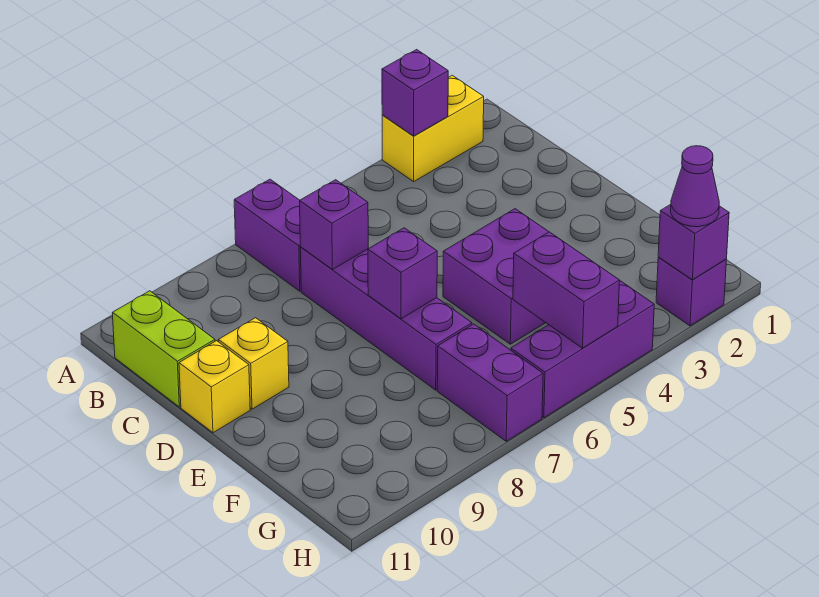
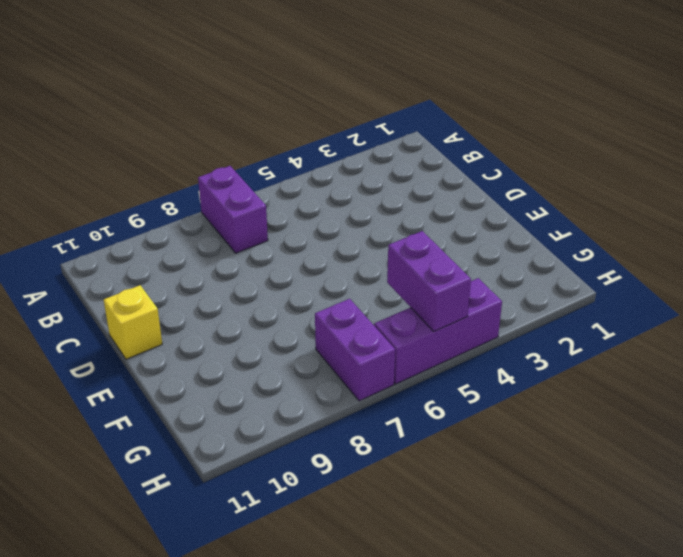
none -> yellow 1x2 brick [382,75,484,182]
none -> lime 1x2 brick [112,291,215,407]
none -> purple 1x4 brick [300,247,472,390]

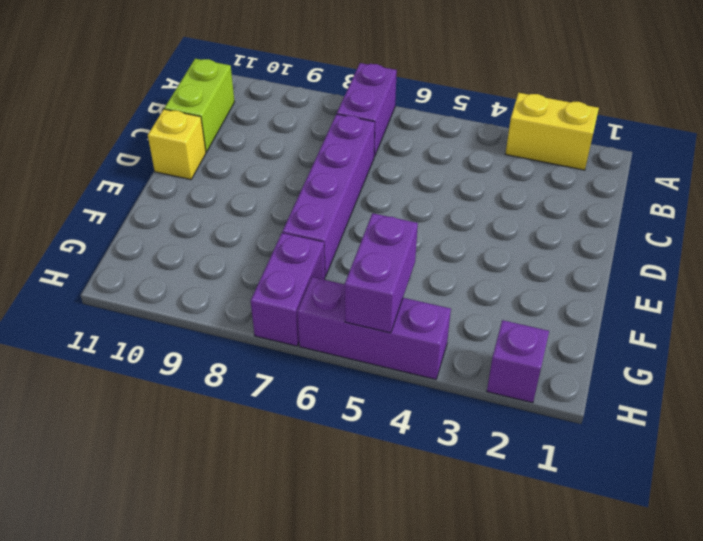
none -> yellow 1x1 brick [218,318,289,409]
none -> purple 2x2 brick [443,209,549,344]
none -> purple 1x1 brick [382,50,448,136]

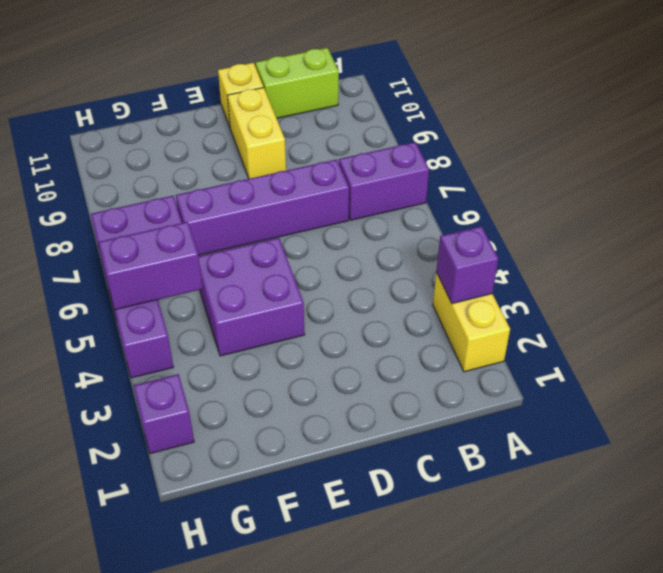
yellow 1x2 brick [227,87,286,179] -> yellow 1x1 brick [218,318,289,409]
none -> purple 1x1 brick [300,180,368,270]
none -> purple 1x1 brick [368,228,437,319]
none -> purple 1x1 brick [658,204,729,280]

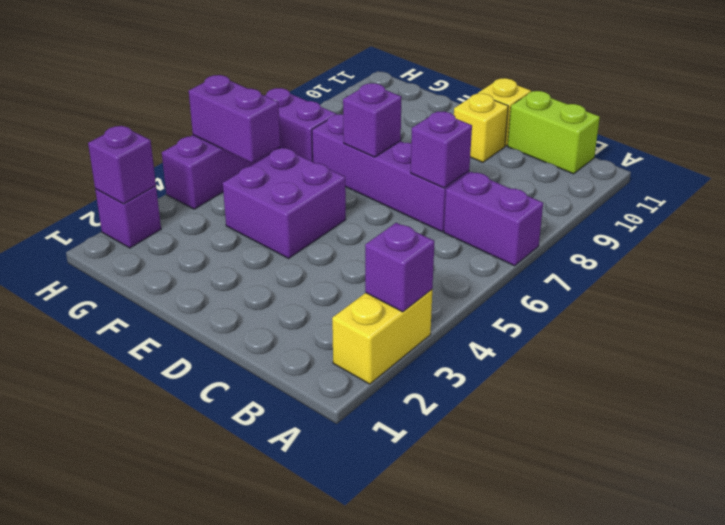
none -> purple 1x1 cone [671,146,719,227]

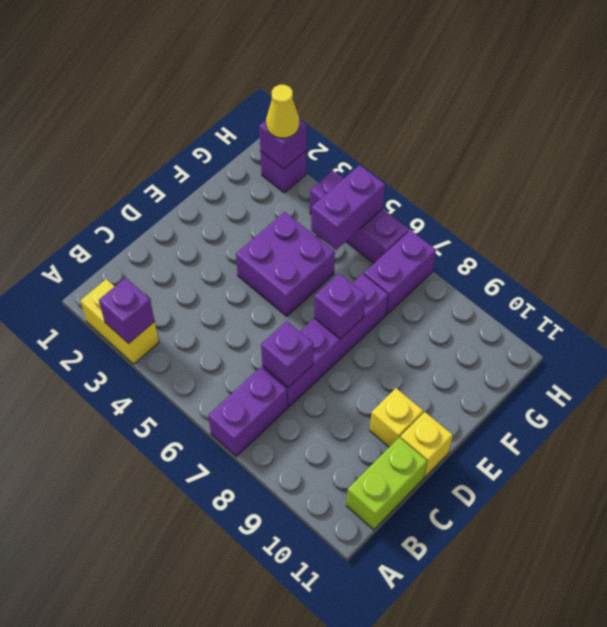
yellow 1x1 cone [266,85,299,138] -> purple 1x1 cone [671,146,719,227]

